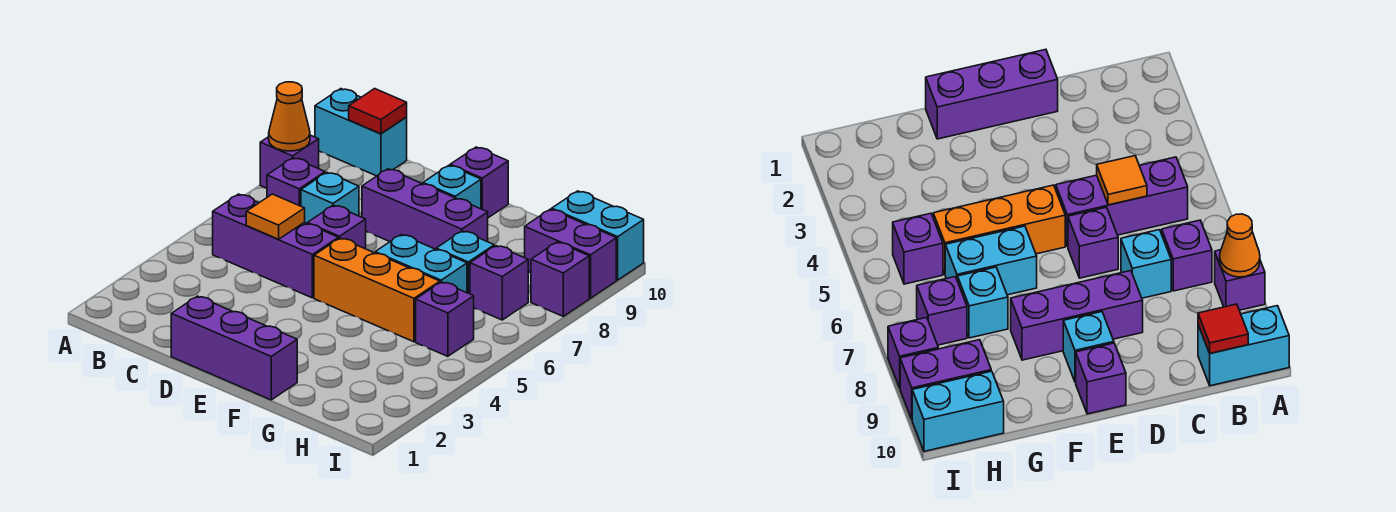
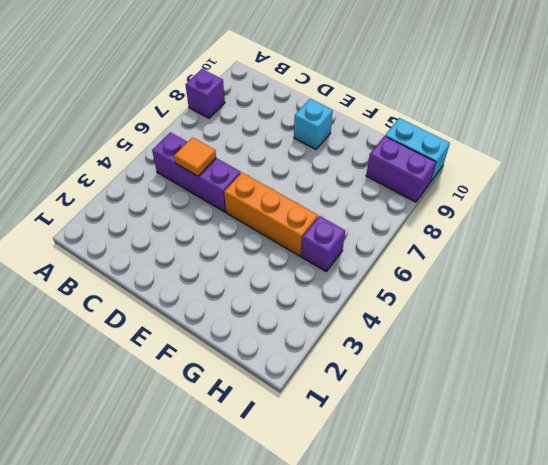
none -> cyan 1x2 brick [315,89,407,176]
none -> purple 1x1 brick [267,158,325,206]
none -> cyan 1x1 brick [301,172,359,223]

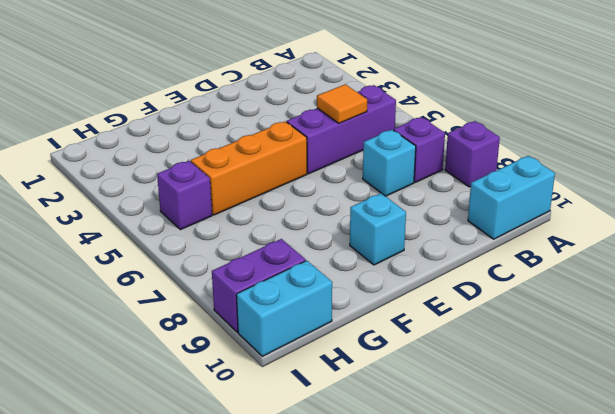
none -> purple 1x3 brick [171,296,297,400]
none -> purple 1x1 brick [307,205,366,249]
none -> purple 1x3 brick [362,169,488,249]

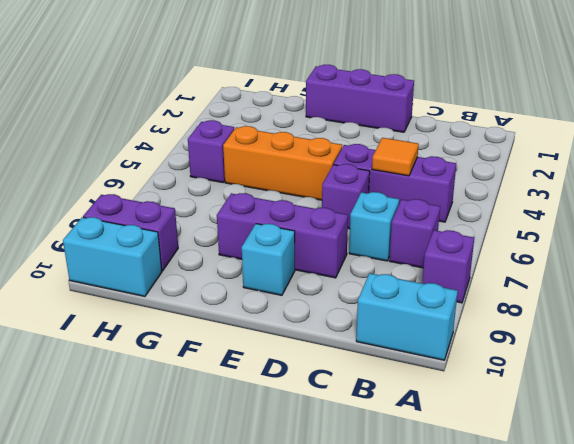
none -> purple 1x1 brick [450,147,508,218]
none -> cyan 1x2 brick [375,235,467,293]
none -> cyan 1x1 brick [436,231,494,294]

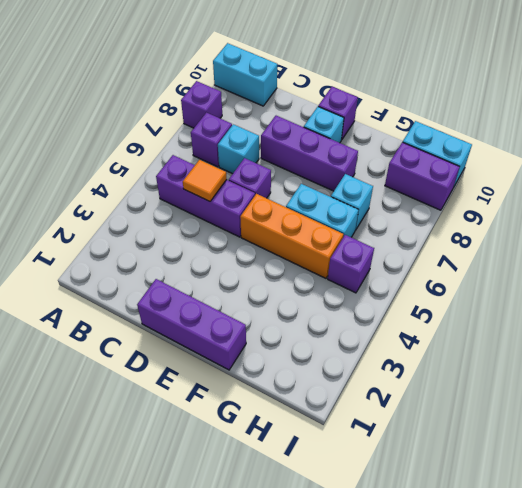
none -> purple 1x1 brick [470,246,528,320]
none -> purple 1x1 brick [531,242,589,316]
none -> orange 1x1 cone [269,82,310,151]

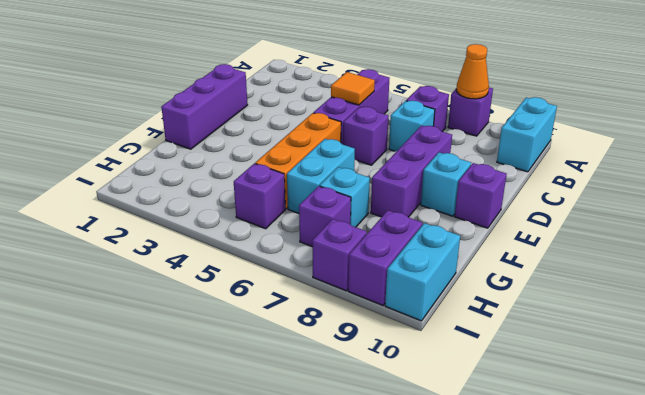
none -> red 1x1 tile [349,89,407,134]

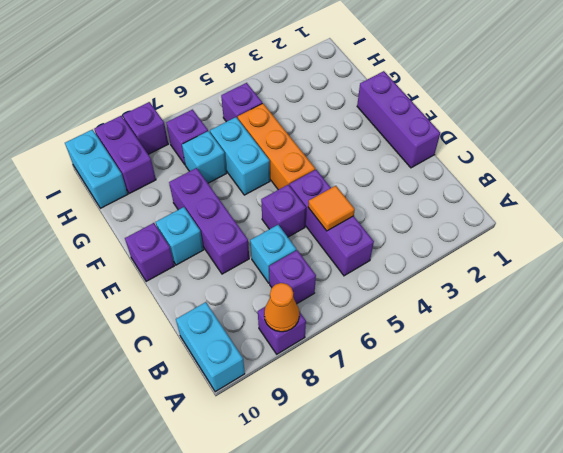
none -> red 1x1 tile [349,89,407,134]

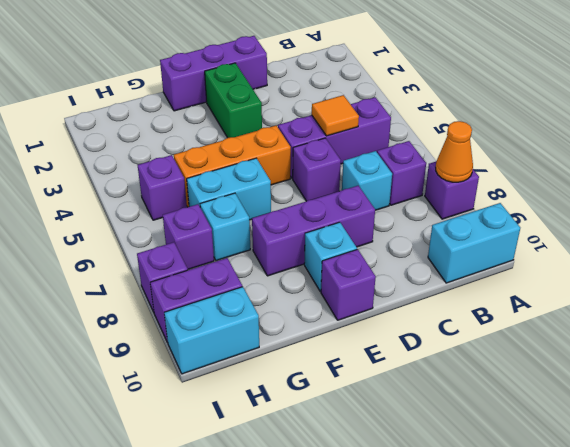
green 1x2 brick [205,63,262,138] -> none
none -> red 1x1 tile [349,89,407,134]

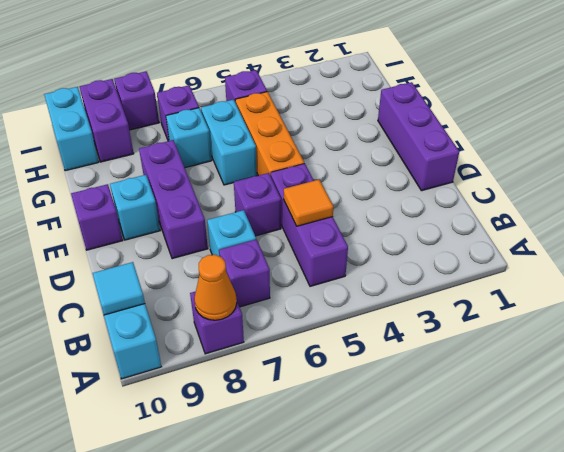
cyan 1x1 tile [92,262,145,315] -> red 1x1 tile [349,89,407,134]

